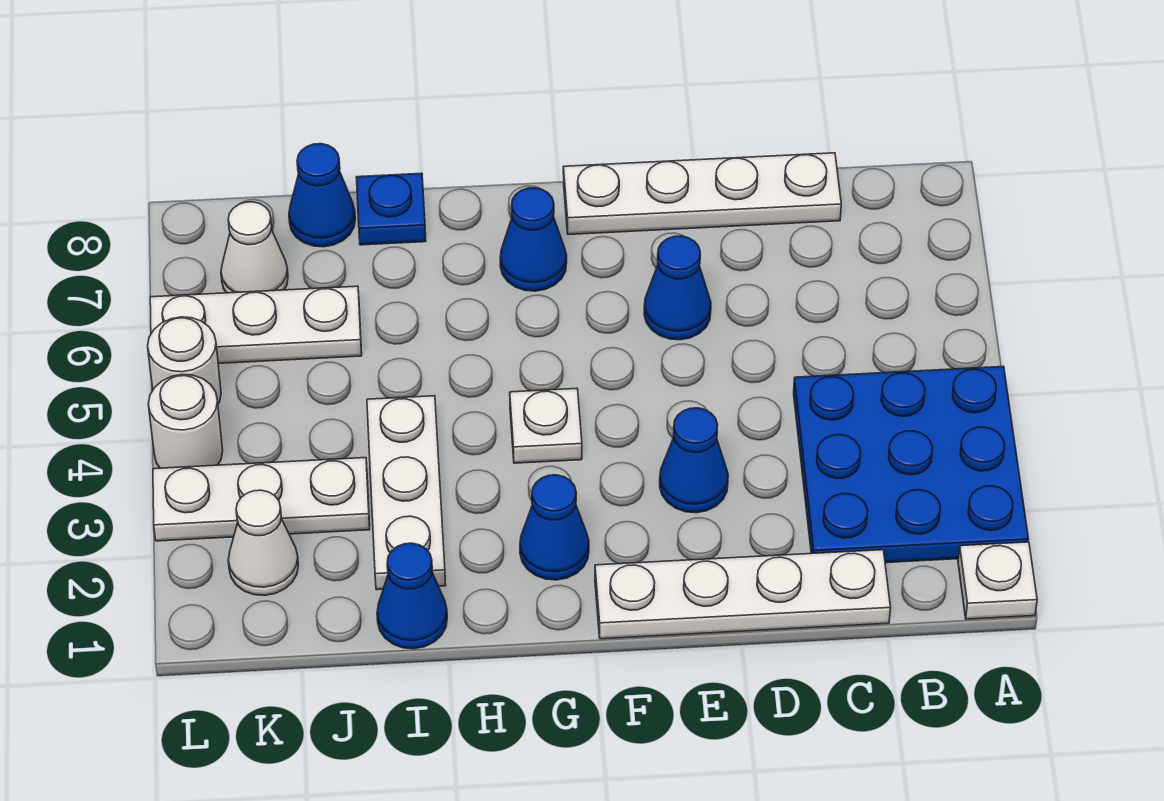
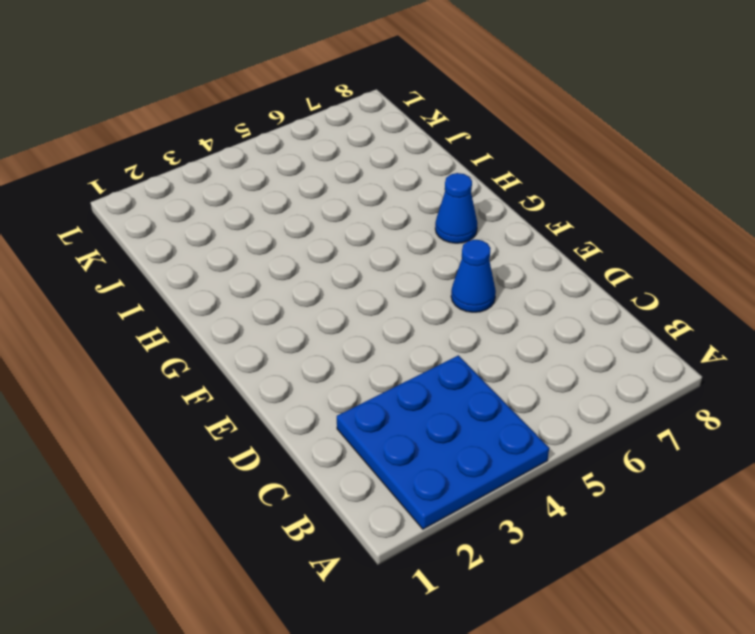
none -> white 1x1 plate [958,542,1037,619]
none -> white 1x4 plate [595,550,891,639]
none -> white 1x4 plate [563,153,841,235]

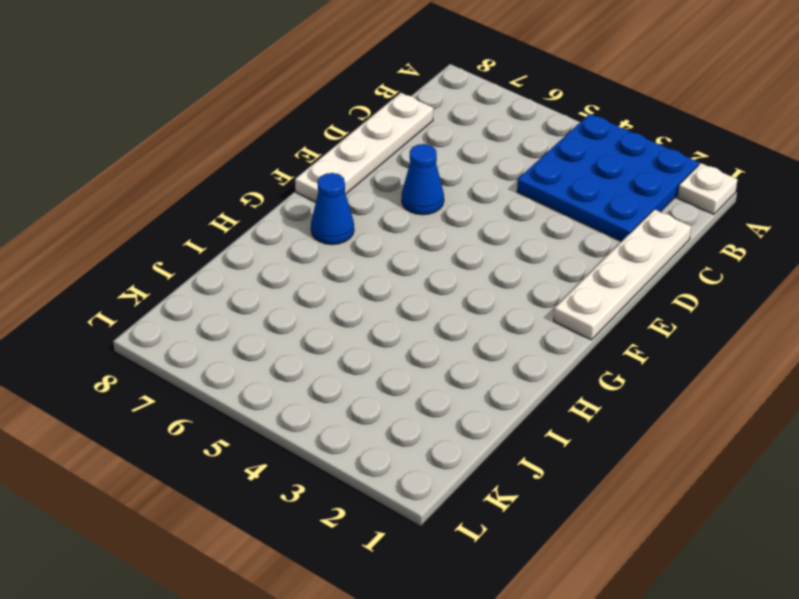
none -> blue 1x1 cone [660,408,728,513]
none -> blue 1x1 cone [520,475,589,580]
none -> white 1x1 plate [510,388,582,463]

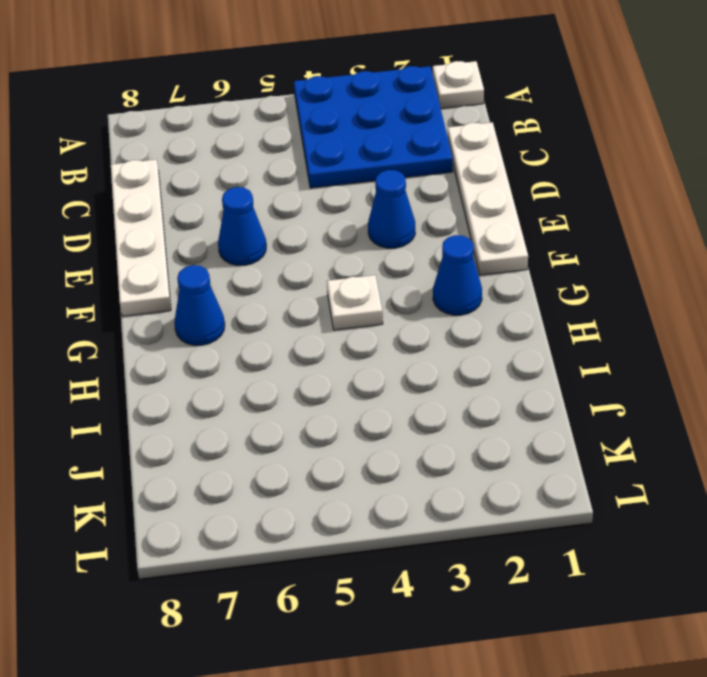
none -> blue 1x1 cone [377,543,447,649]
none -> white 1x3 plate [367,396,446,590]
none -> blue 1x1 plate [356,173,426,245]

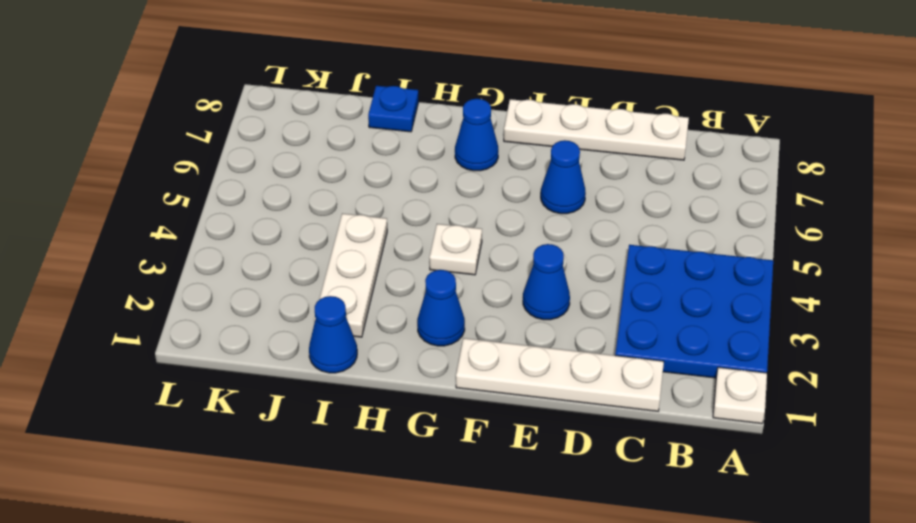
none -> white 1x3 plate [153,458,370,541]
none -> white 1x3 plate [150,286,362,363]
none -> blue 1x1 cone [289,144,355,247]

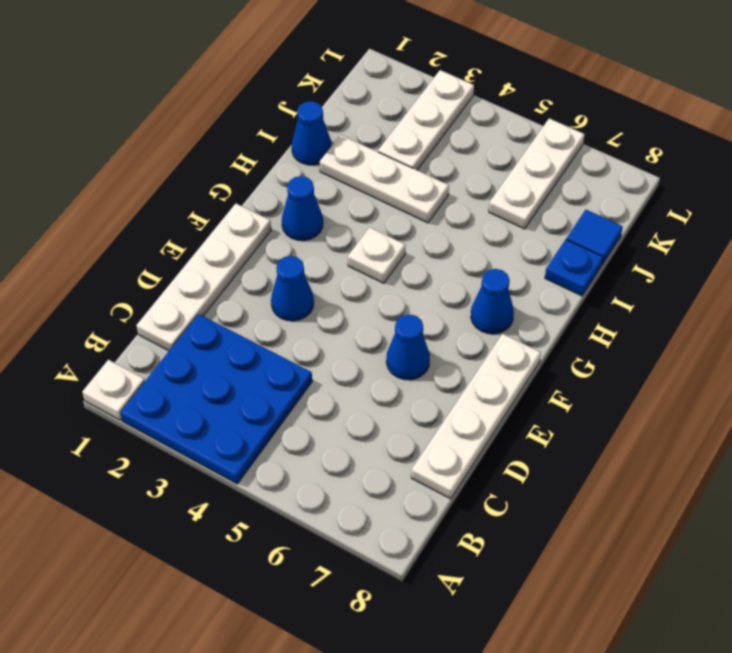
blue 1x1 tile [566,210,623,265] -> blue 1x1 cone [289,144,355,247]
none -> white 1x1 cone [228,490,298,595]
none -> white 1x1 cone [221,202,288,293]
none -> white 1x1 round brick [148,375,223,468]

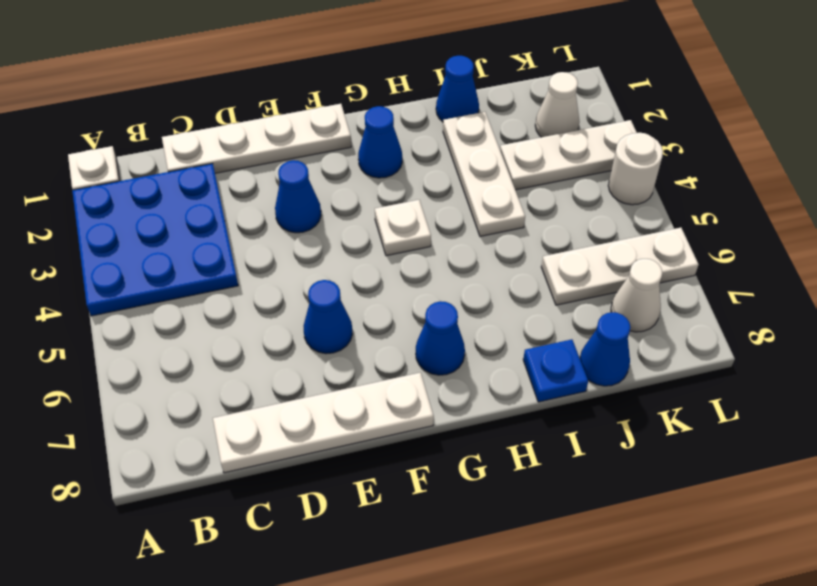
none -> white 1x1 round brick [148,317,221,404]

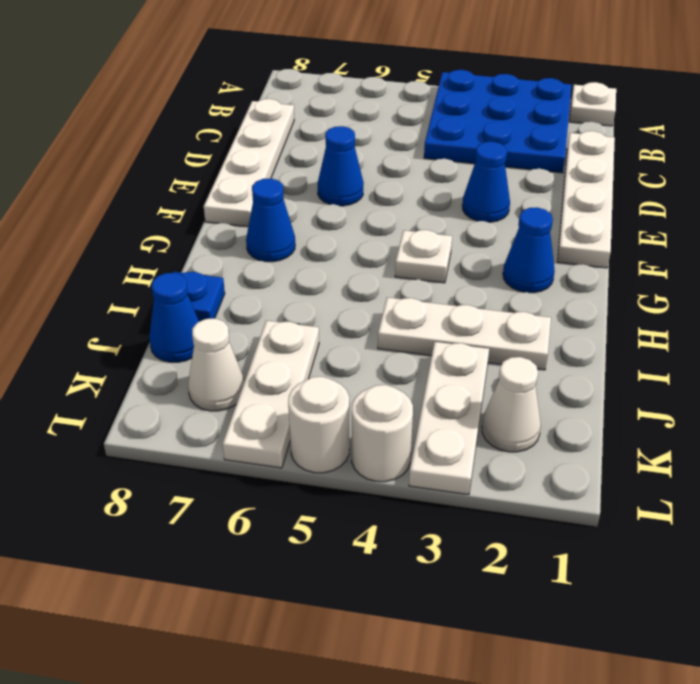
none -> blue 1x1 cone [377,543,447,649]

